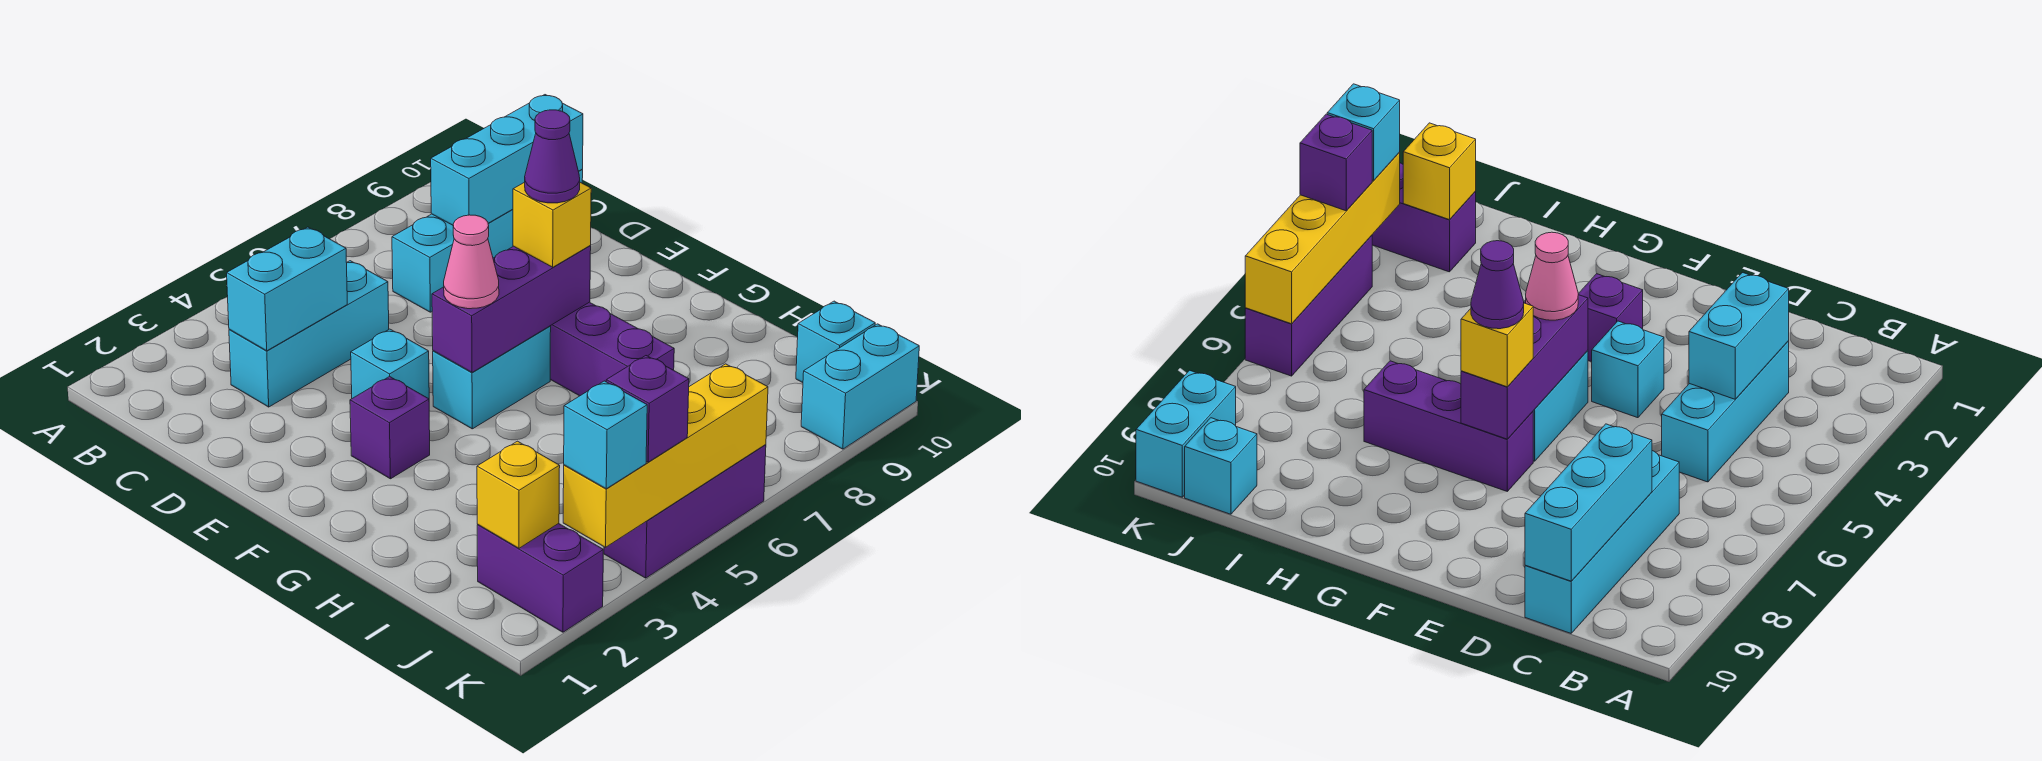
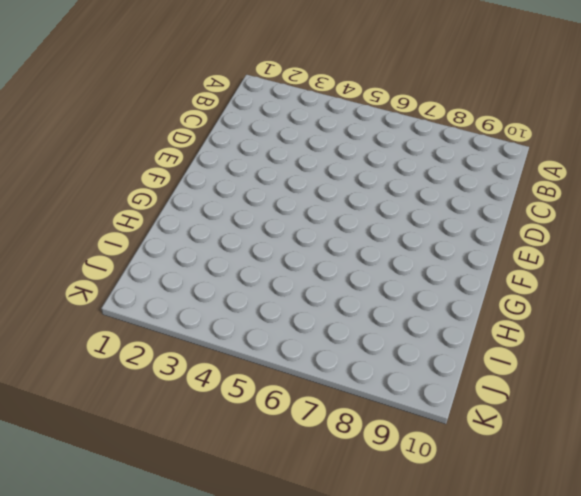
none -> cyan 1x3 brick [229,261,389,407]
none -> cyan 1x4 brick [392,170,583,312]
none -> cyan 1x1 brick [351,329,429,399]

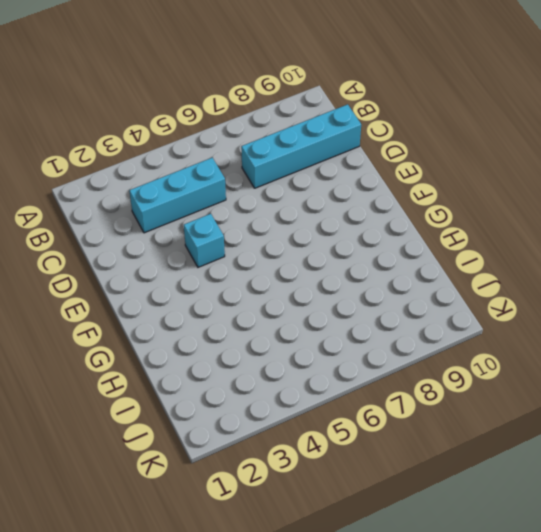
none -> purple 1x1 brick [350,377,430,479]
none -> cyan 1x2 brick [433,326,551,429]
none -> purple 1x3 brick [550,302,674,396]

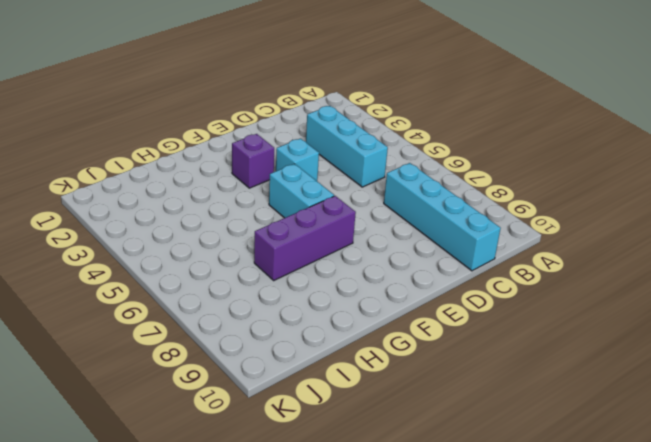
none -> purple 1x2 brick [477,523,603,632]
none -> cyan 1x1 brick [796,301,875,383]
none -> purple 1x3 brick [604,445,766,578]

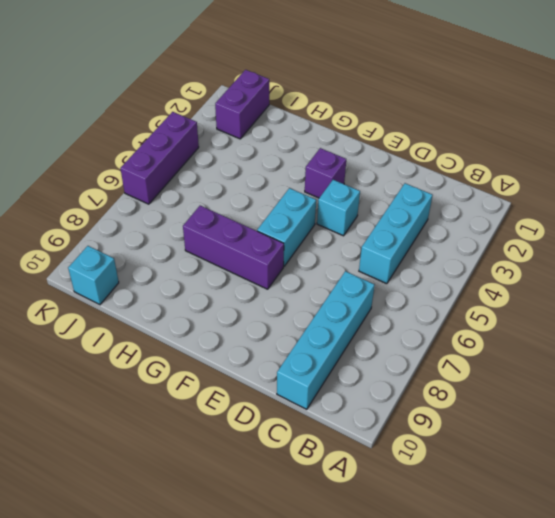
purple 1x2 brick [215,70,269,139] -> purple 1x2 brick turned to [477,523,603,632]
none -> cyan 1x2 brick [801,324,919,449]
none -> cyan 1x2 brick [227,227,347,351]
none -> cyan 1x3 brick [431,95,583,225]

